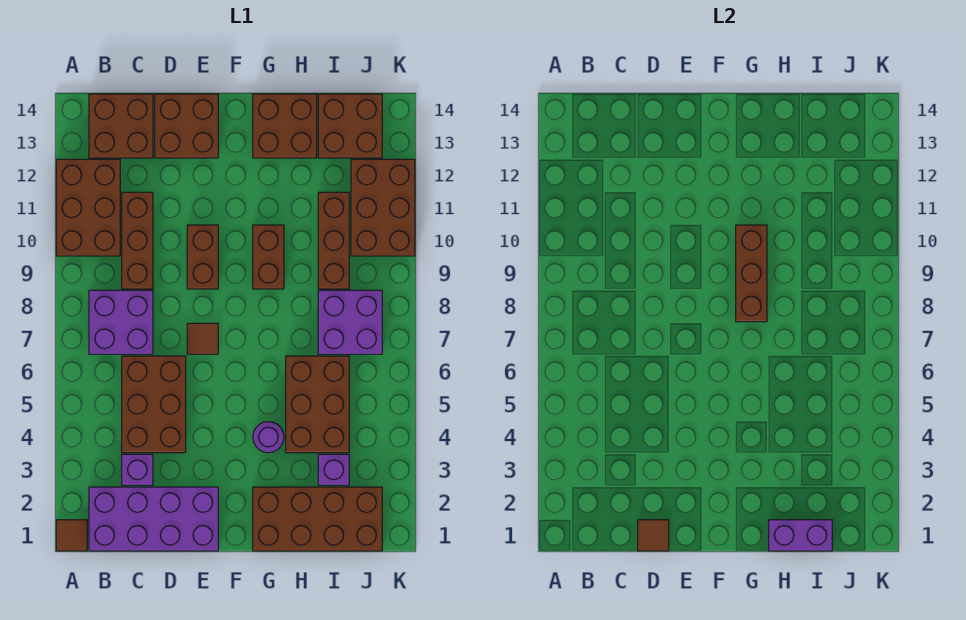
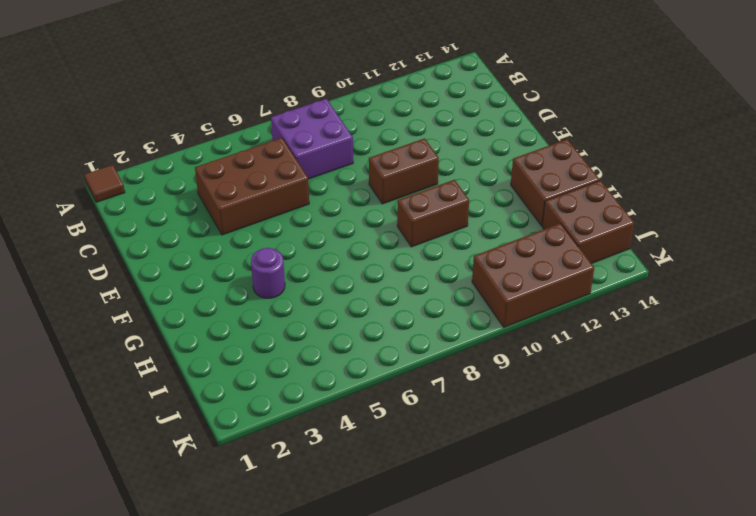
none -> brown 2x3 brick [56,159,120,256]
none -> purple 2x4 brick [89,487,218,551]
none -> brown 2x2 brick [89,94,153,158]

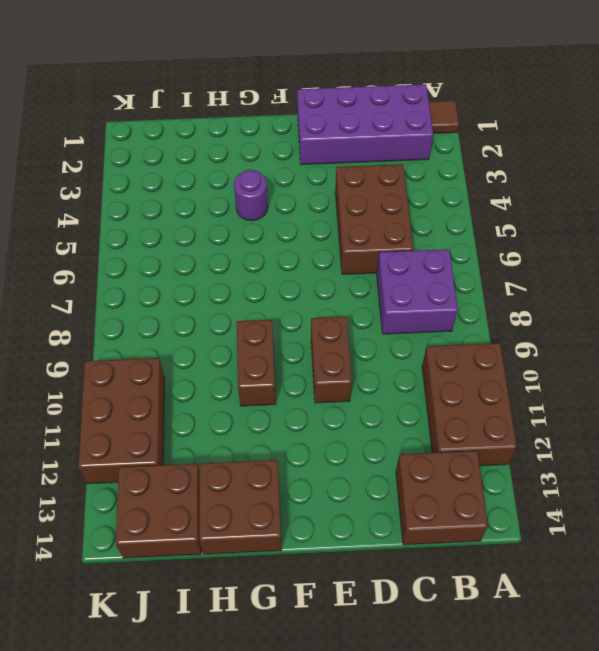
none -> purple 1x1 brick [122,454,153,485]
none -> brown 1x3 brick [122,192,153,289]
none -> brown 2x2 brick [155,94,218,158]

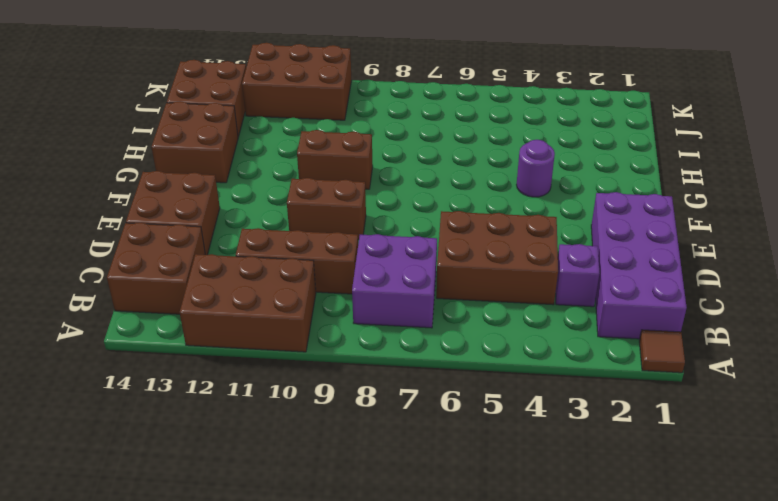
none -> brown 1x1 tile [187,323,218,354]
none -> brown 2x4 brick [253,487,382,551]
none -> brown 2x3 brick [286,356,349,453]

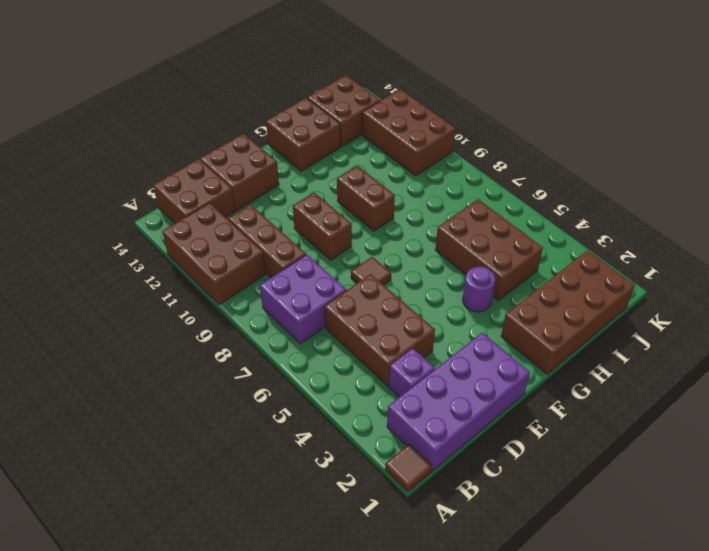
none -> purple 1x1 brick [318,454,349,485]
none -> purple 2x2 brick [318,290,382,354]
none -> brown 1x3 brick [318,192,349,289]

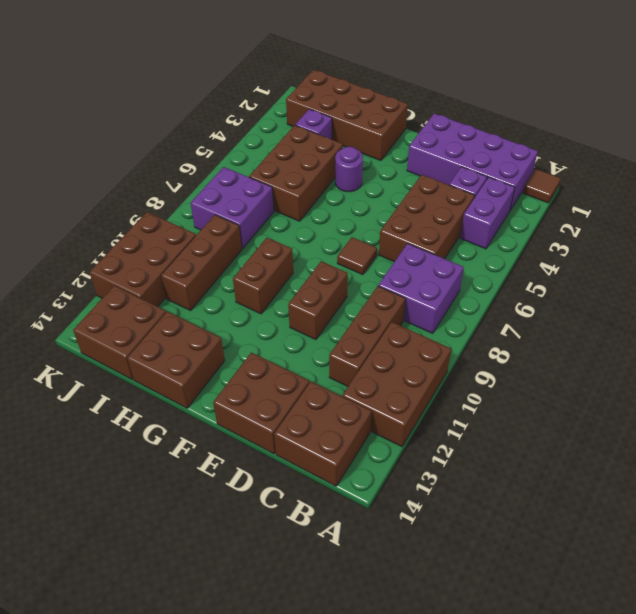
purple 1x2 brick [460,177,515,249] -> purple 1x2 brick turned to [769,520,832,551]
none -> brown 1x1 tile [638,520,669,551]
none -> brown 1x3 brick [736,225,767,322]

